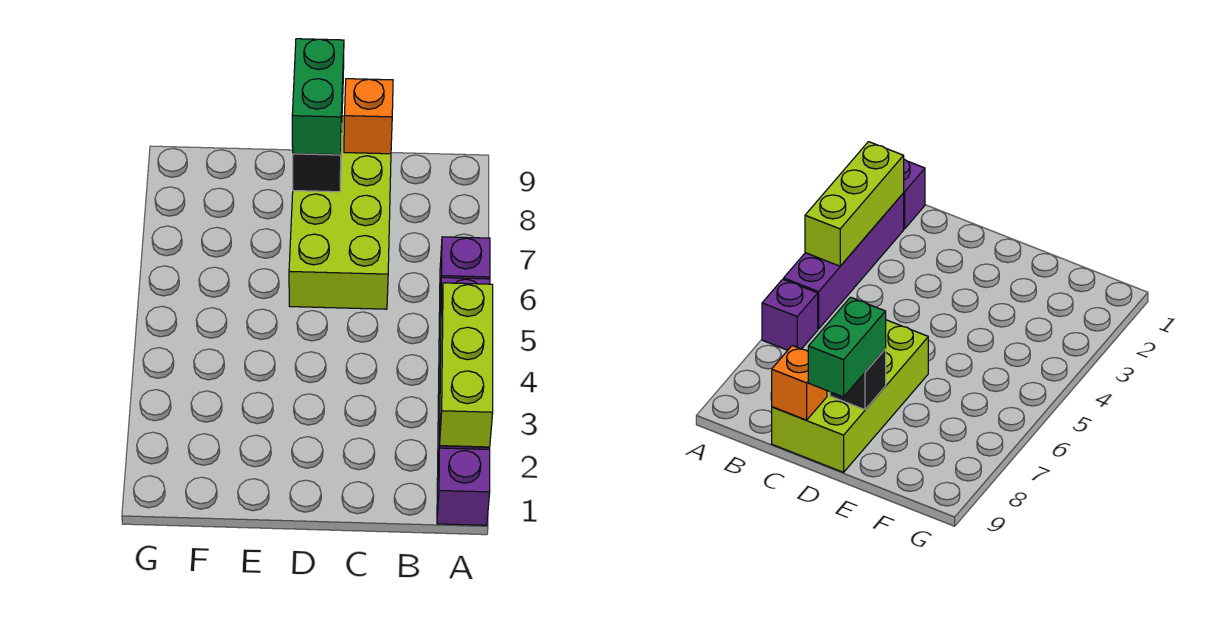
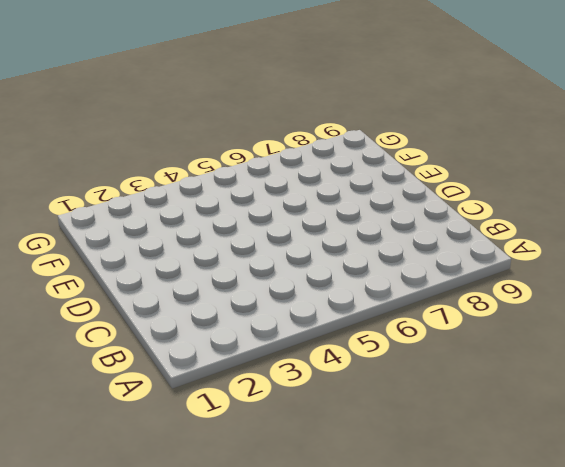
none -> purple 1x1 brick [437,448,490,525]
none -> purple 1x4 brick [784,193,904,329]

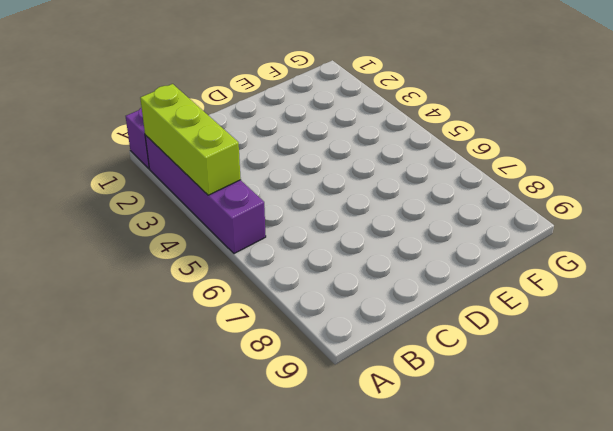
none -> purple 1x1 brick [440,237,490,295]
none -> lime 2x4 brick [289,116,391,309]

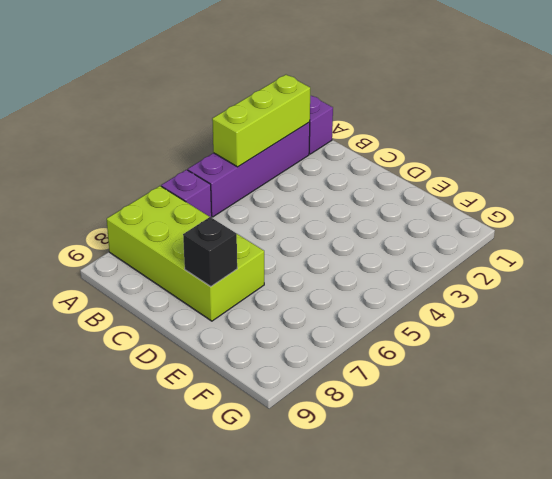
lime 2x4 brick [107,186,264,321] -> lime 2x4 brick turned to [289,116,391,309]
none -> orange 1x1 brick [344,79,393,154]
none -> green 1x2 brick [292,39,344,155]

